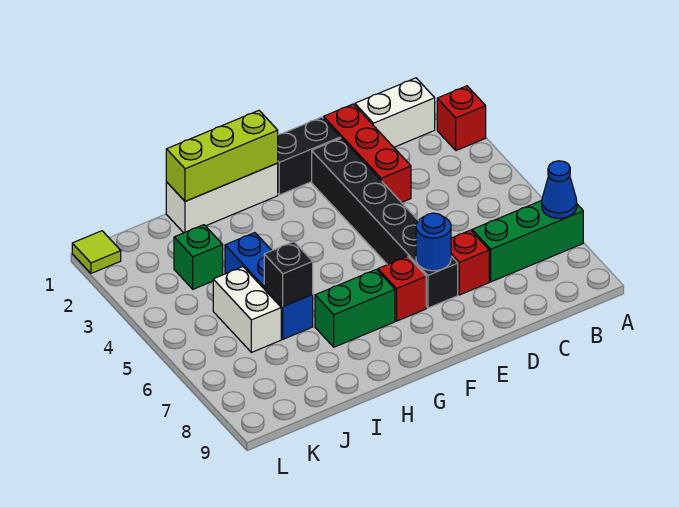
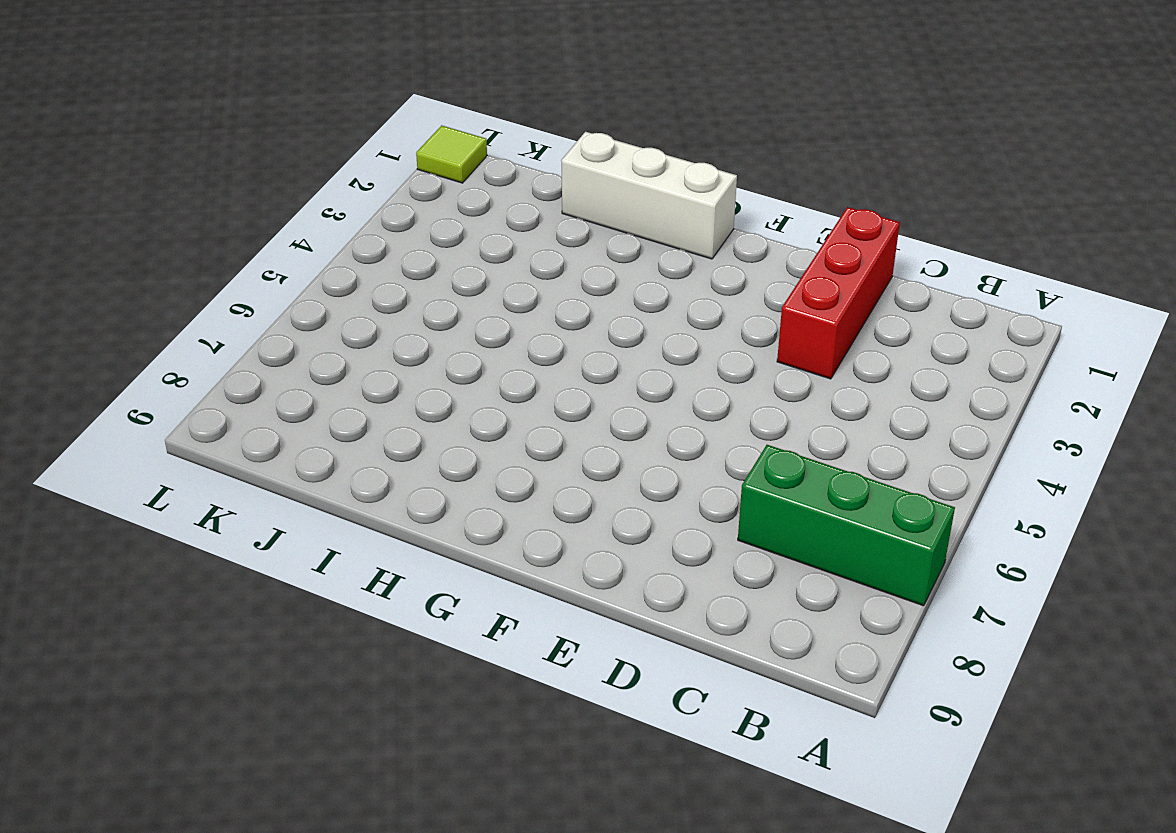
none -> red 1x1 brick [437,86,486,151]
none -> white 1x2 brick [355,78,435,147]
none -> red 1x1 brick [451,230,489,295]

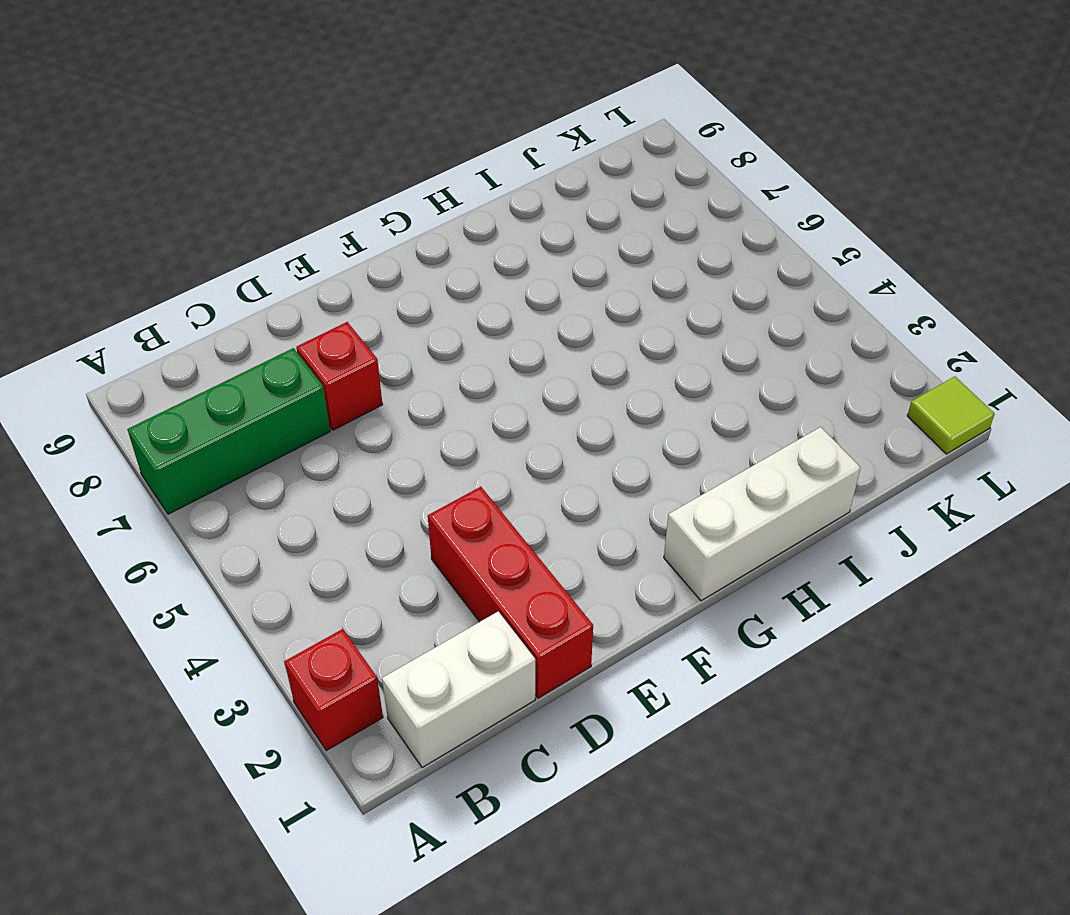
none -> black 1x2 brick [278,117,341,195]
none -> black 1x6 brick [312,138,458,308]
none -> red 1x1 brick [378,256,426,321]

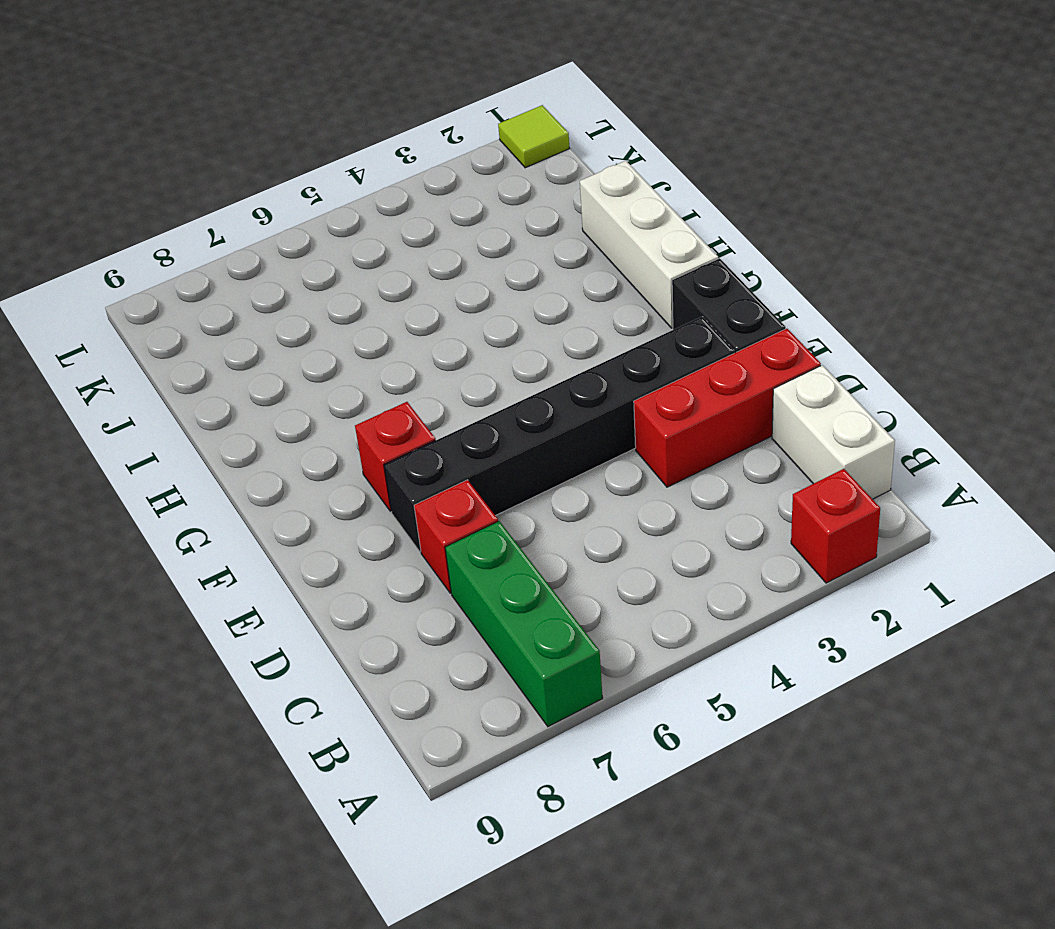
none -> green 1x2 brick [315,269,395,347]
none -> blue 1x3 brick [225,233,313,339]
none -> green 1x1 brick [174,225,223,289]

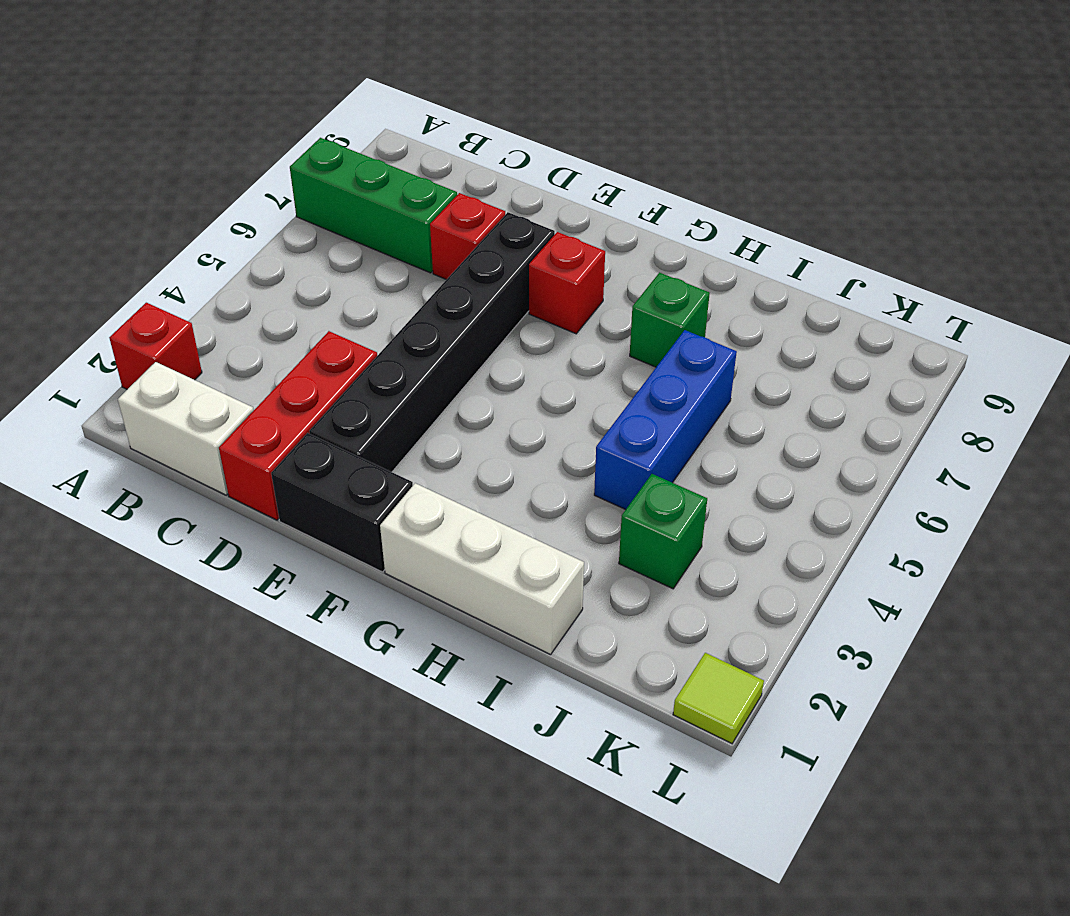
green 1x1 brick [630,273,710,367] -> green 1x2 brick [315,269,395,347]
none -> white 1x2 brick [213,267,281,352]
none -> blue 1x1 cone [542,161,577,218]
none -> blue 1x1 round brick [416,213,451,271]

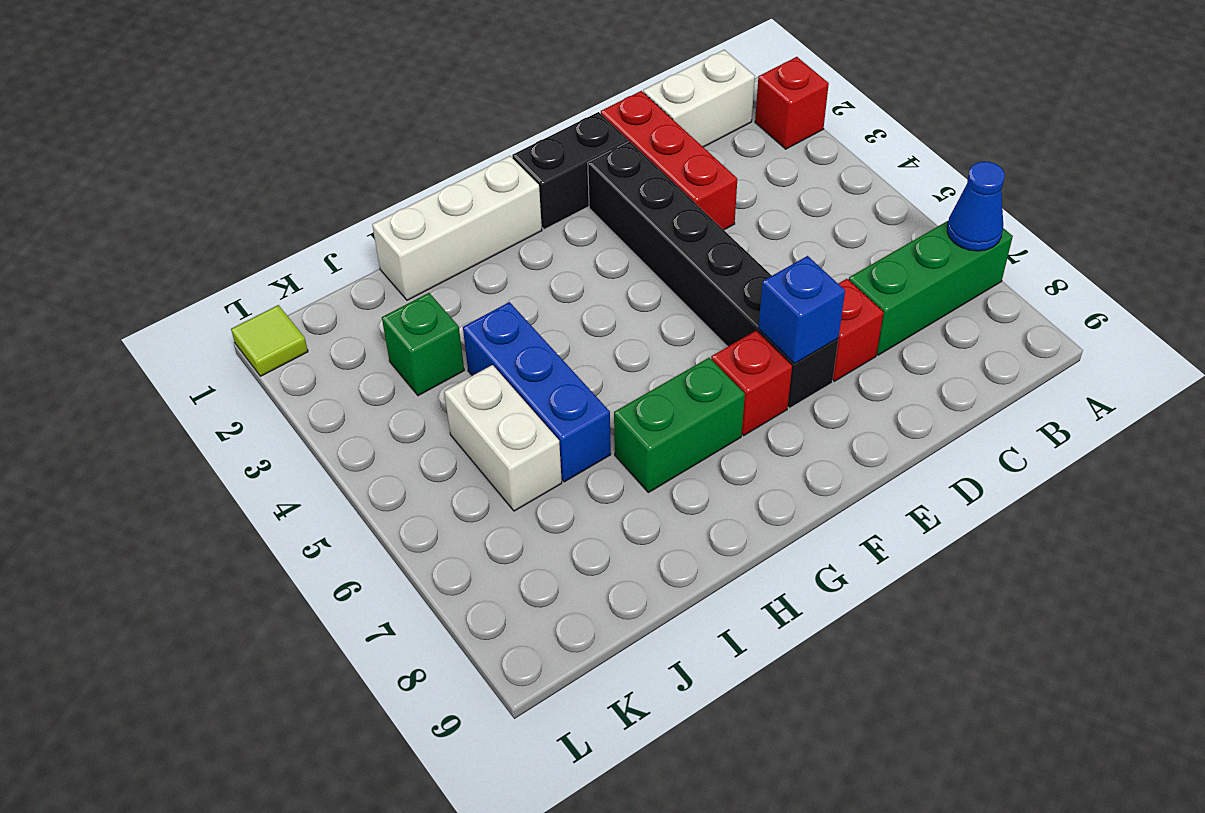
blue 1x1 brick [759,256,845,363] -> blue 1x1 round brick [416,213,451,271]
none -> lime 1x3 brick [166,110,278,201]
none -> black 1x1 brick [264,242,313,306]

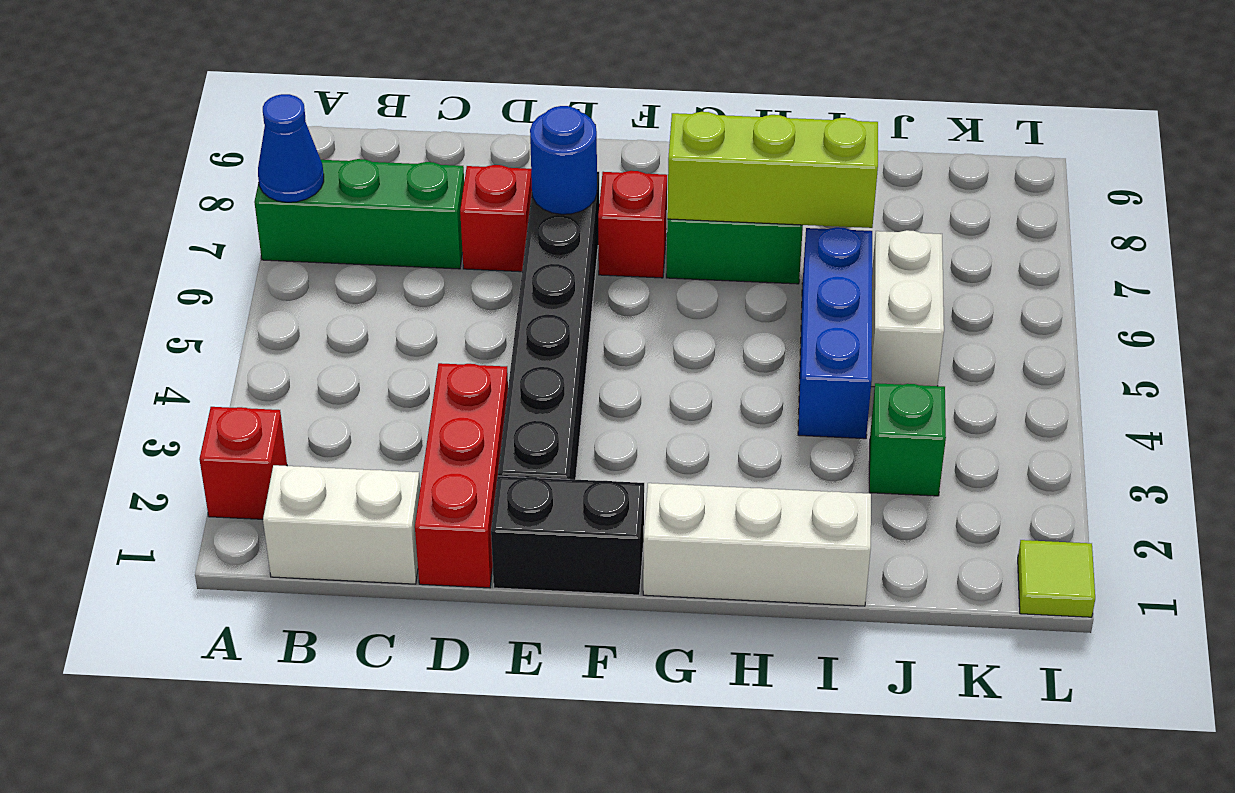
lime 1x3 brick [667,112,878,228] -> lime 1x3 brick moved to [166,110,278,201]
none -> black 1x1 brick [264,242,313,306]

